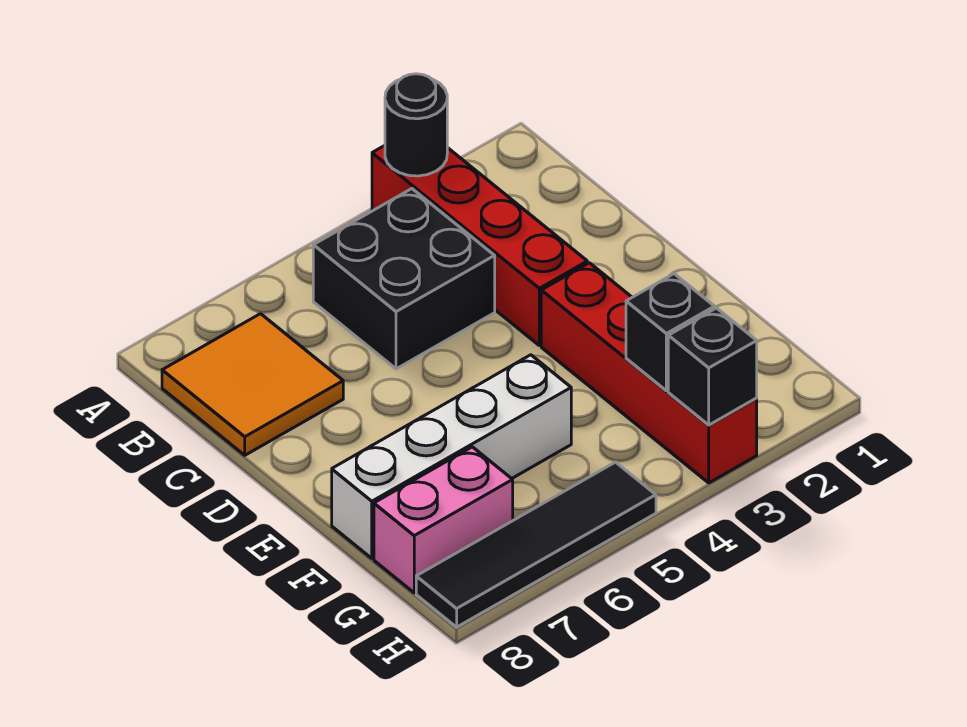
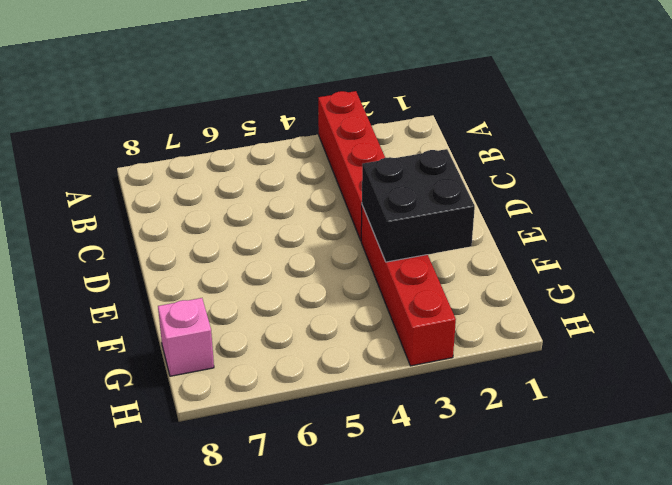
black 2x2 brick [362,149,475,262] -> black 2x2 brick moved to [313,189,495,369]
pink 1x1 brick [158,298,214,376] -> pink 1x2 brick [374,447,513,593]
none -> orange 2x2 tile [162,314,343,455]
none -> white 1x4 brick [332,355,571,558]

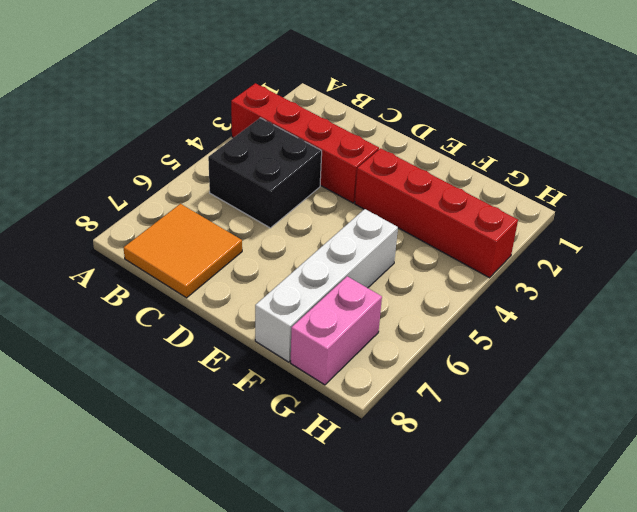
none -> black 1x4 tile [416,462,656,627]
none -> black 1x1 round brick [385,74,447,176]

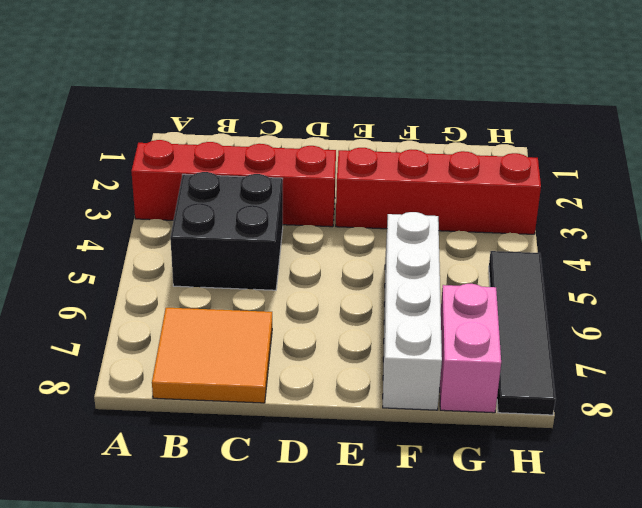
none -> black 1x1 round brick [385,74,447,176]
none -> black 1x1 brick [626,274,714,391]

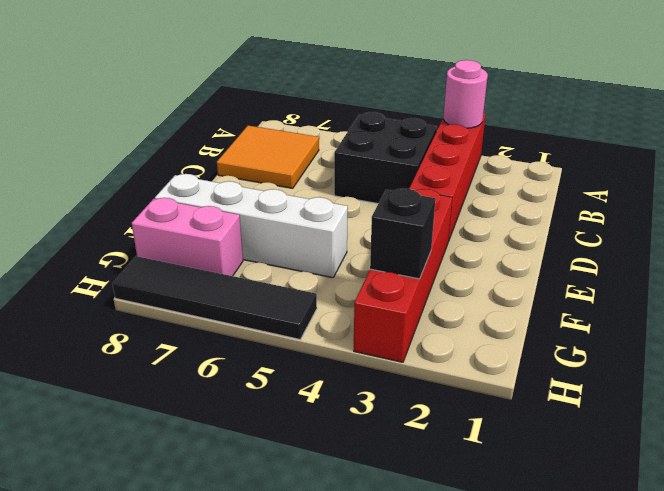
pink 1x1 round brick [443,60,488,128] -> black 1x1 round brick [385,74,447,176]
none -> black 1x1 brick [668,308,757,425]

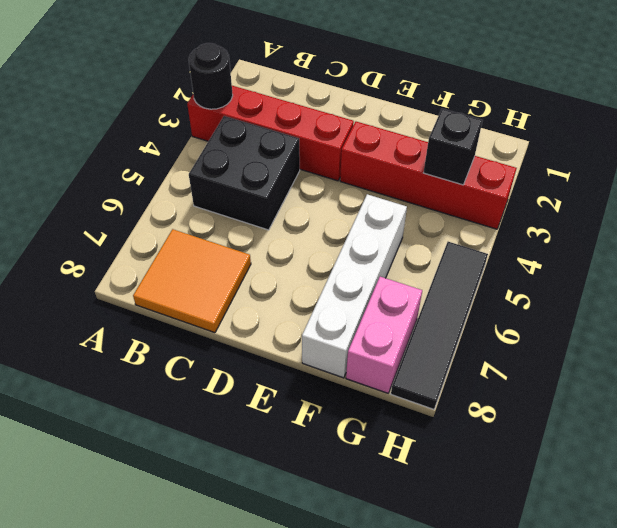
none -> black 1x1 brick [668,308,757,425]

